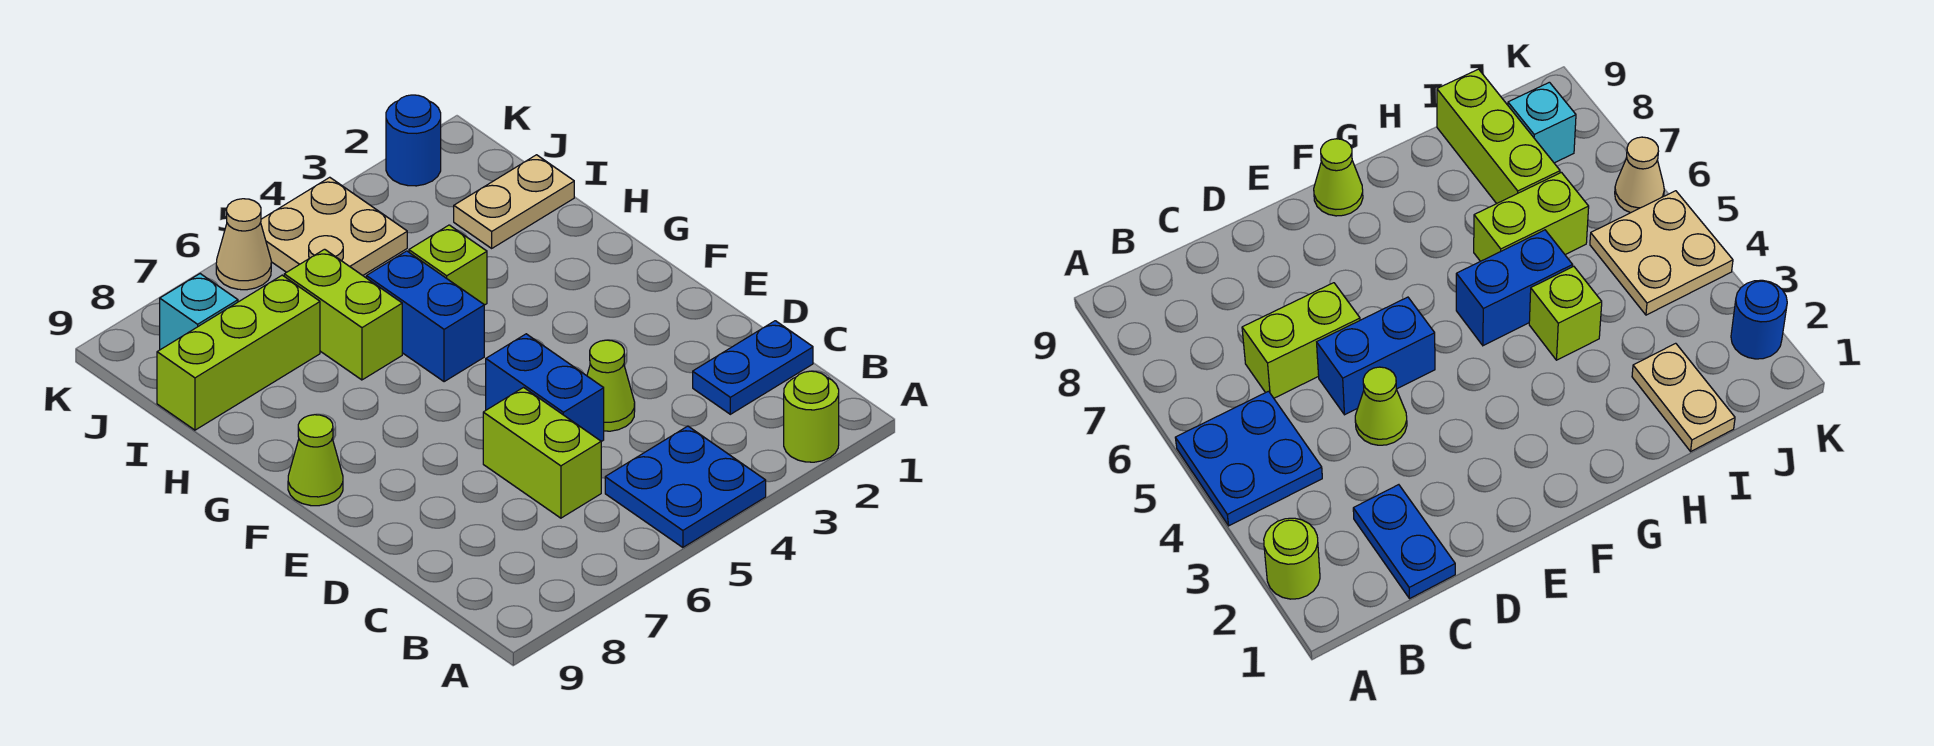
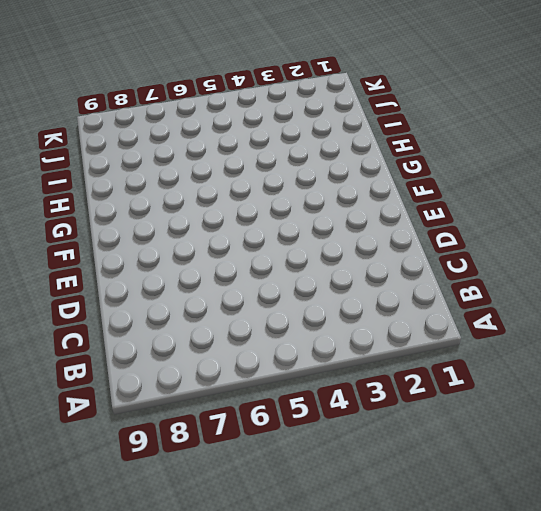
none -> lime 1x1 round brick [784,371,839,462]
none -> blue 2x2 plate [605,426,766,547]
none -> blue 1x2 plate [693,321,813,414]

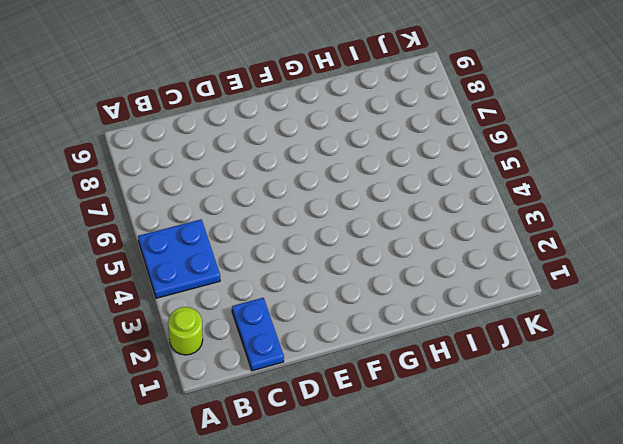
none -> lime 1x2 brick [483,388,601,518]
none -> lime 1x1 cone [587,340,635,431]
none -> blue 1x2 brick [486,334,604,442]

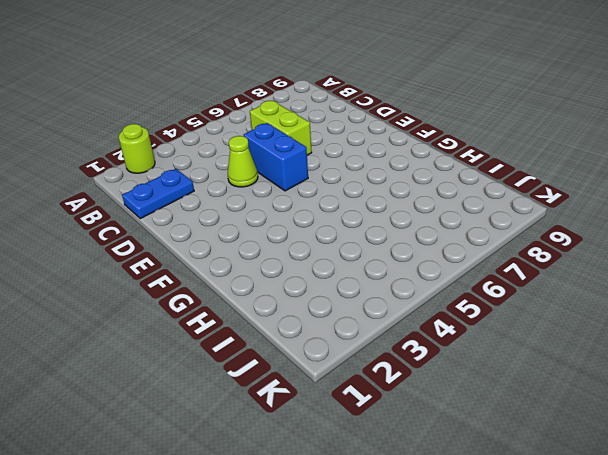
none -> blue 2x2 plate [605,426,766,547]
none -> lime 1x1 cone [288,415,343,506]
none -> blue 1x2 brick [366,251,484,382]

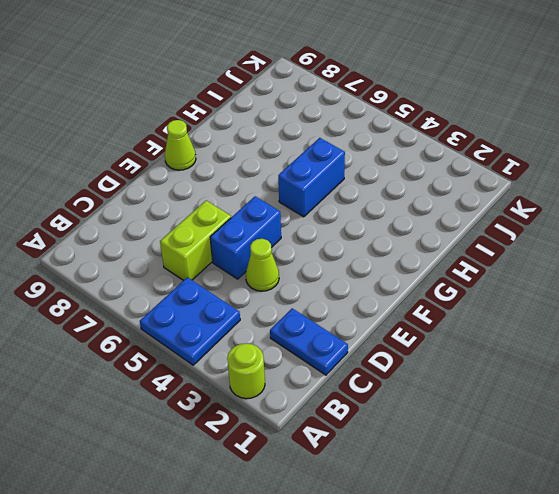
none -> lime 1x1 brick [409,225,487,305]
none -> lime 1x2 brick [284,249,402,380]
none -> tan 1x2 plate [454,155,574,248]

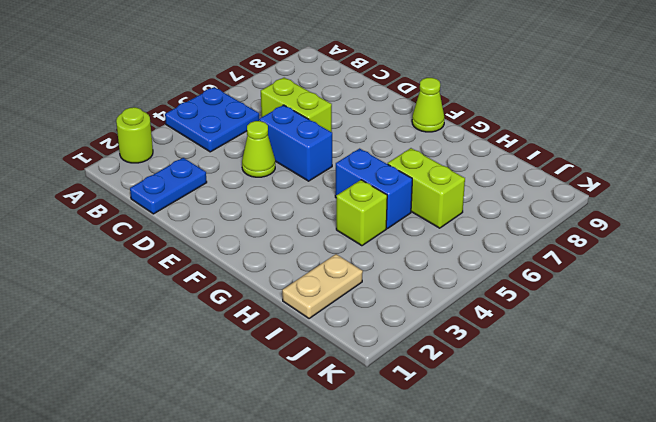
none -> lime 1x3 brick [157,275,320,430]
none -> tan 2x2 plate [261,177,407,275]
none -> cyan 1x1 brick [160,274,238,350]

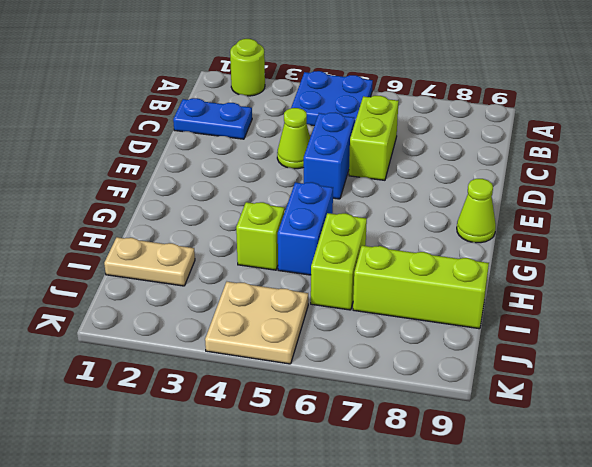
none -> cyan 1x1 brick [160,274,238,350]
none -> blue 1x1 round brick [386,95,441,186]
none -> tan 1x1 cone [216,199,271,290]

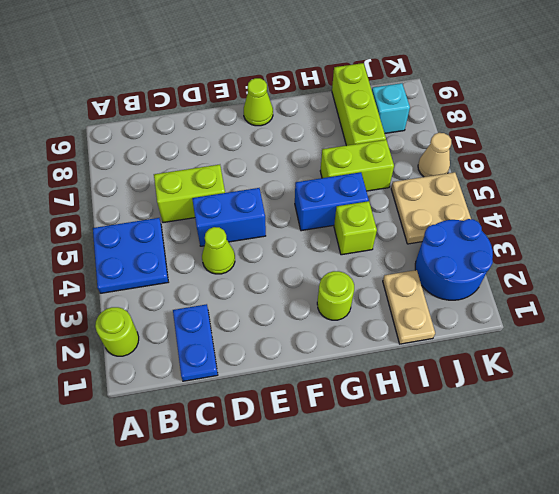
lime 1x1 round brick [317,271,354,320] -> none
blue 2x2 round brick [415,219,493,300] -> blue 1x1 round brick [386,95,441,186]

